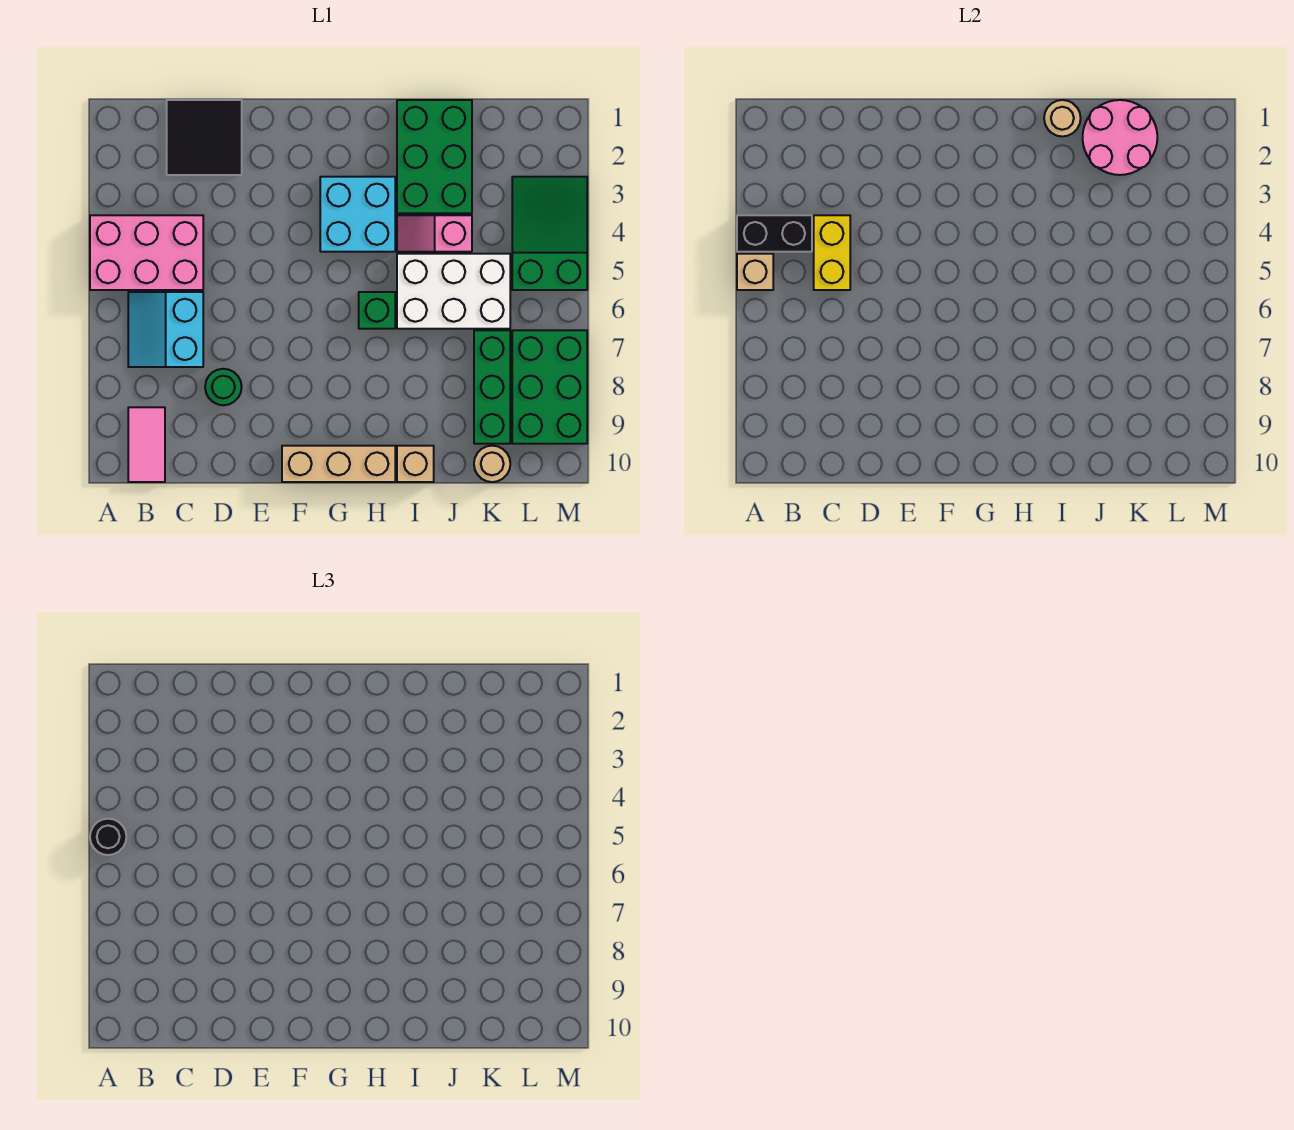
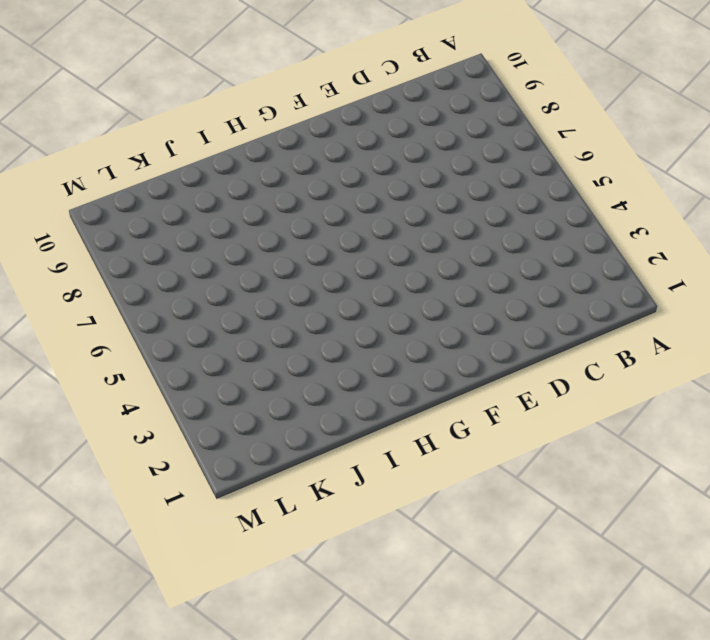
none -> pink 2x3 brick [90,215,203,290]
none -> cyan 2x2 slope [128,292,203,367]
none -> pink 1x2 tile [128,407,165,482]

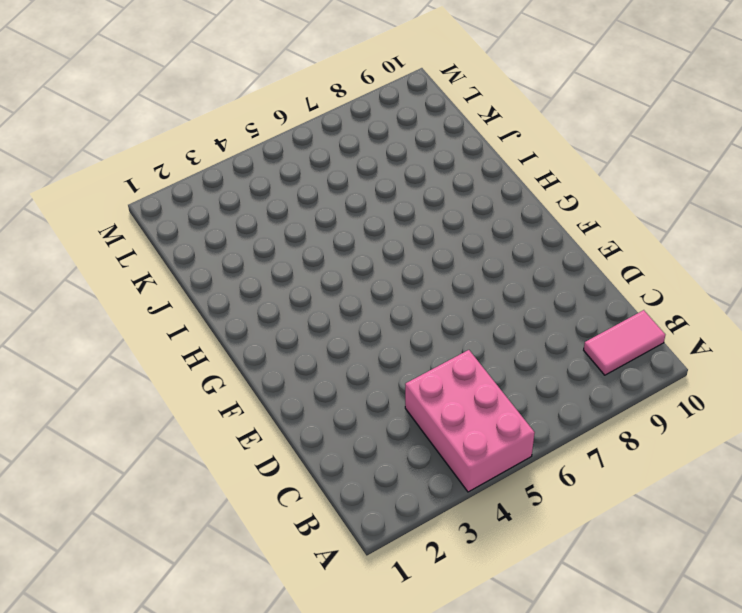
none -> cyan 2x2 slope [128,292,203,367]
none -> black 2x2 tile [167,100,242,175]
none -> green 1x1 round brick [205,369,242,405]

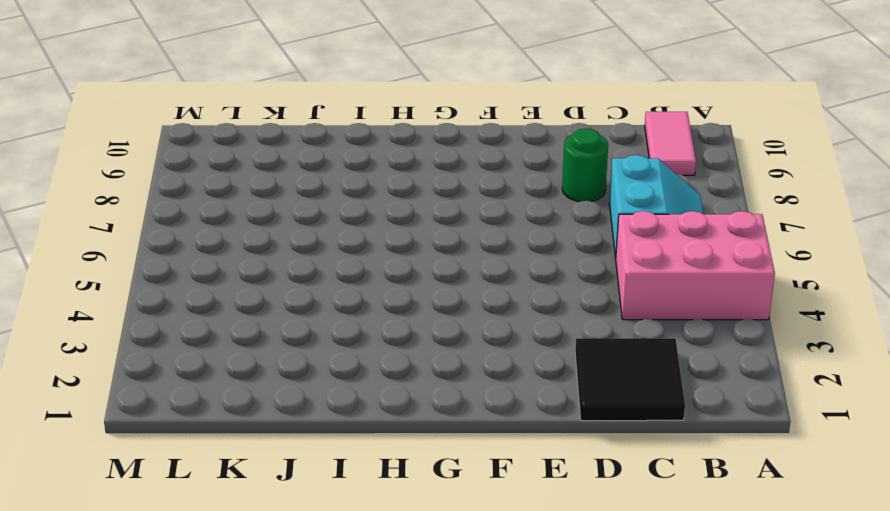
none -> tan 1x3 brick [282,446,395,482]
none -> cyan 2x2 brick [320,177,395,252]
none -> green 1x1 brick [359,292,395,329]

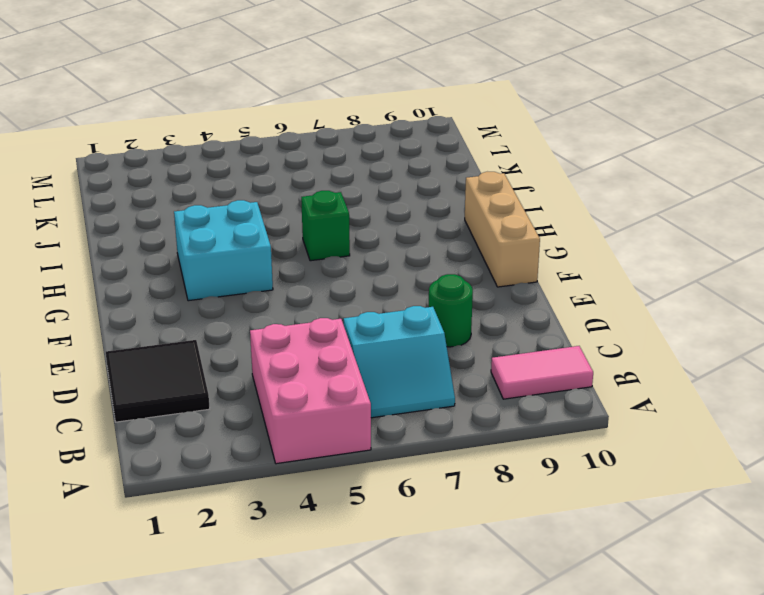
none -> green 2x3 brick [397,100,472,213]
none -> pink 1x2 slope [397,215,472,252]
none -> white 2x3 brick [397,254,510,329]

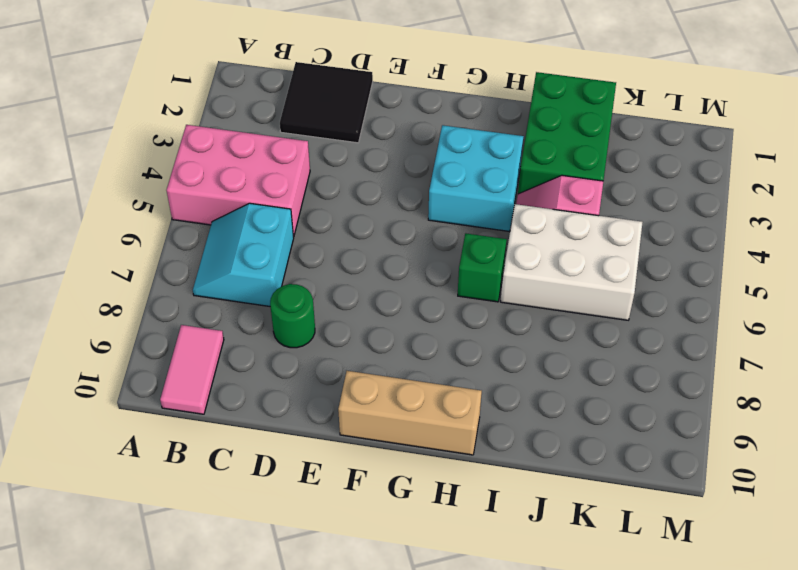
none -> tan 1x1 brick [397,446,434,482]
none -> green 1x3 brick [474,330,510,444]
none -> tan 1x1 round brick [474,446,510,482]

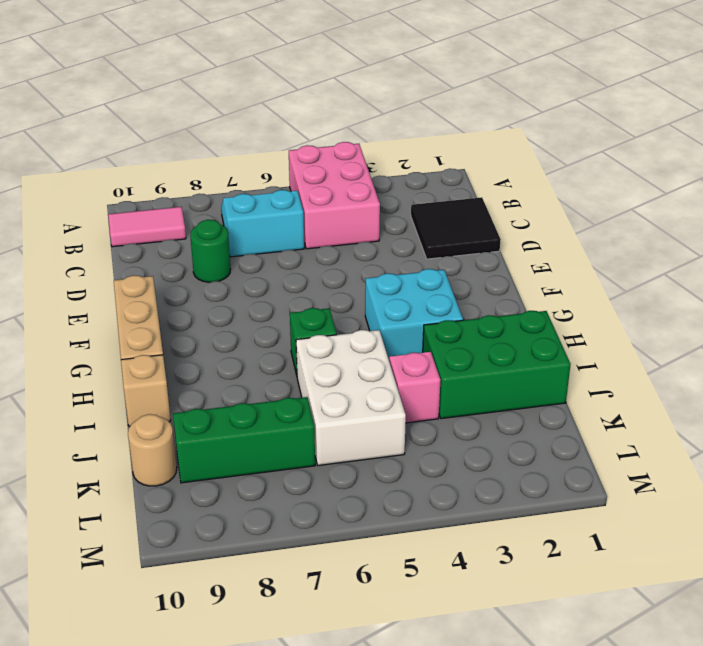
none -> green 2x3 slope [512,177,587,290]
none -> green 2x3 brick [512,330,587,444]
none -> black 1x2 brick [737,215,812,252]

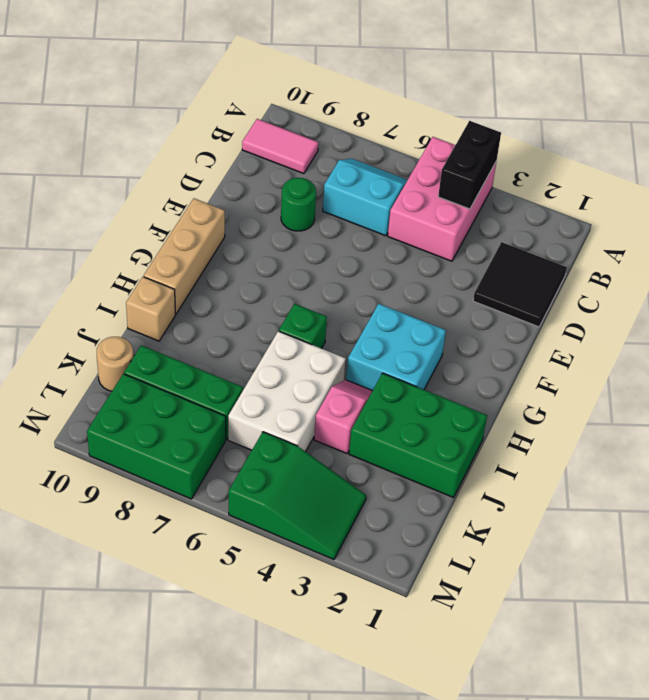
none -> tan 1x1 brick [737,254,773,290]
none -> yellow 1x2 brick [814,215,850,290]
none -> tan 1x1 round brick [1044,100,1081,137]

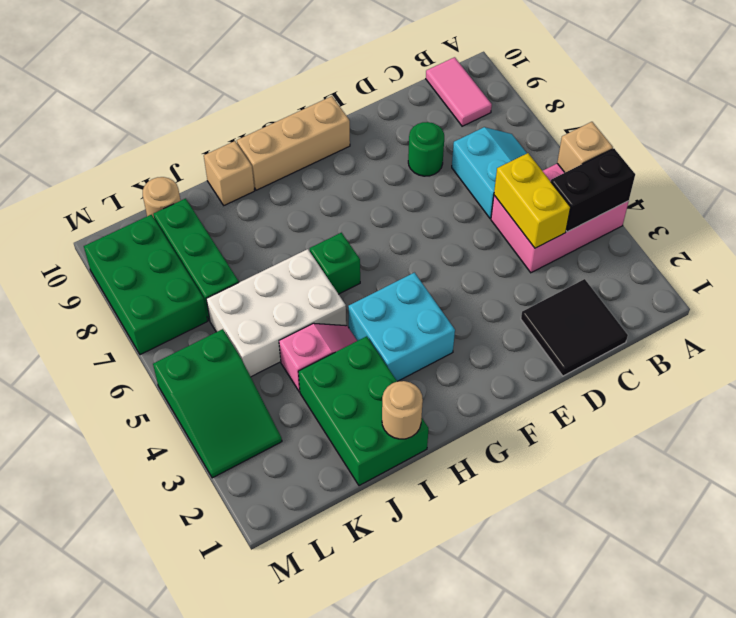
none -> pink 2x2 round brick [1083,100,1157,175]
none -> black 1x1 round brick [90,819,126,855]

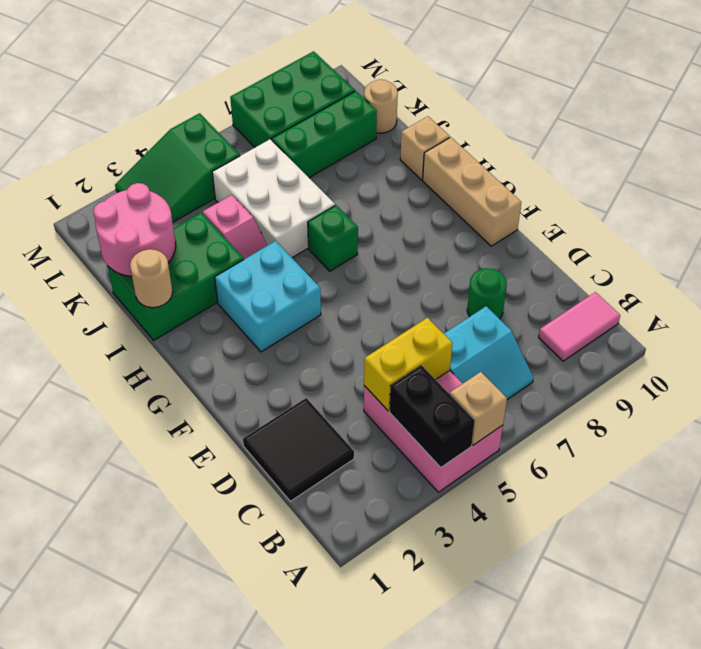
none -> black 1x1 round brick [90,819,126,855]

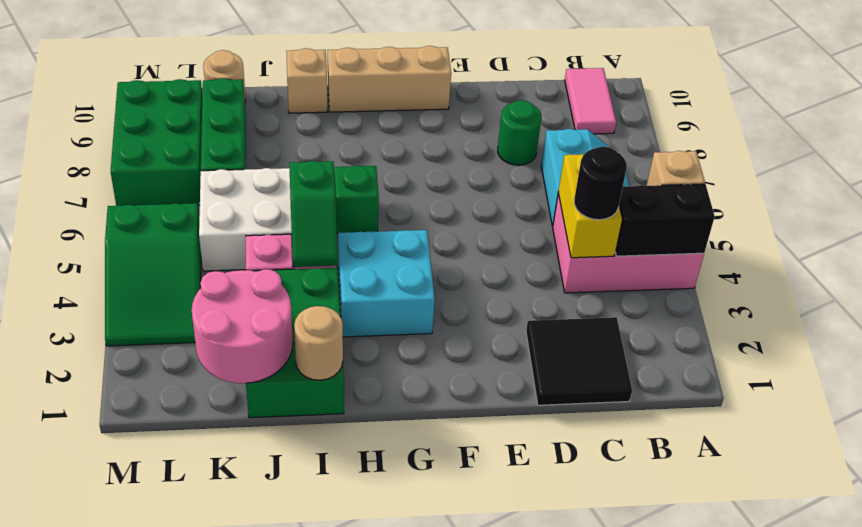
black 1x1 round brick [574,147,627,220] -> black 1x1 round brick moved to [90,819,126,855]
green 1x2 slope [289,161,338,267] -> none

